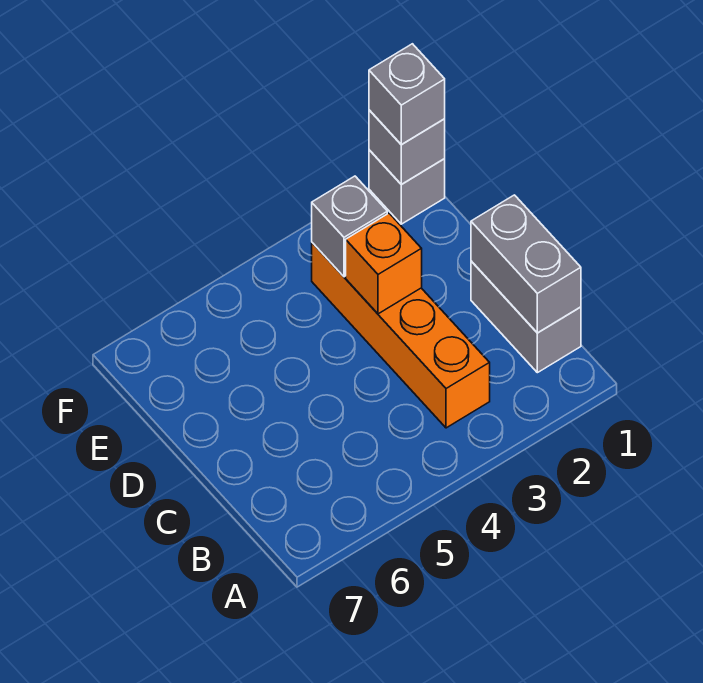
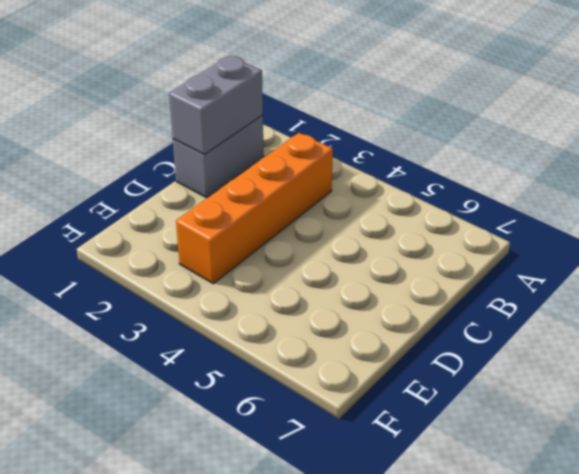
none -> grey 1x1 brick [369,150,445,224]
none -> orange 1x1 brick [346,213,422,314]

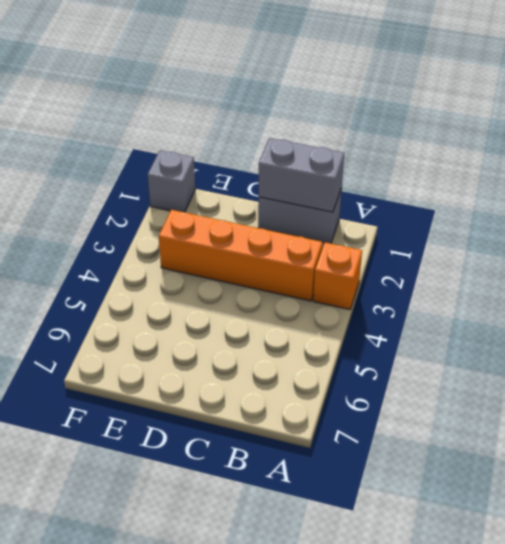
orange 1x1 brick [313,242,362,310] -> orange 1x1 brick moved to [346,213,422,314]
none -> grey 1x1 brick [312,176,387,277]
none -> grey 1x1 brick [369,110,445,184]

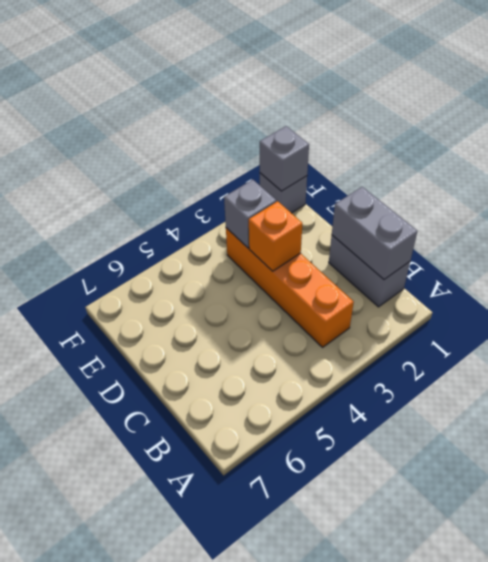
none -> grey 1x1 brick [369,44,445,144]

